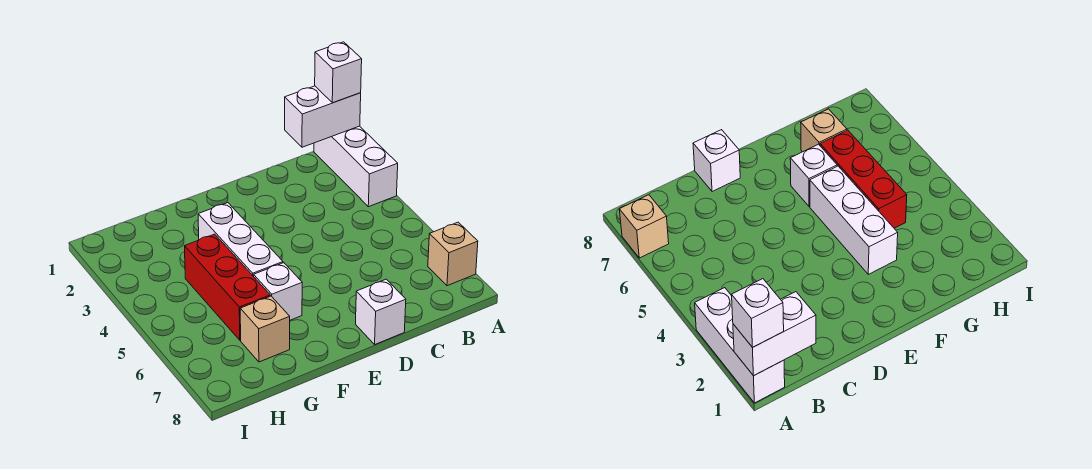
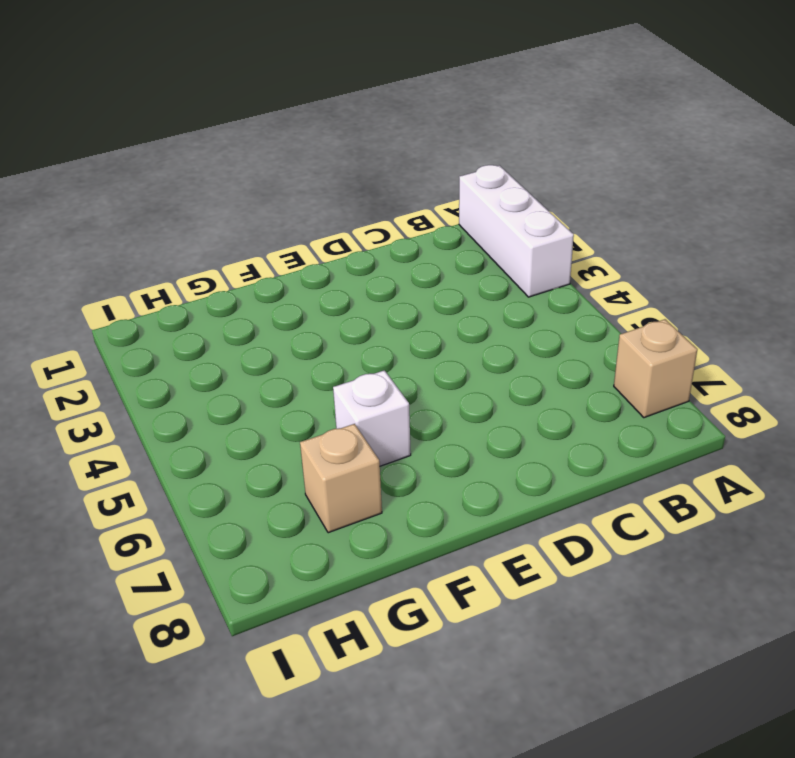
none -> white 1x1 brick [356,279,406,344]
none -> white 1x3 brick [198,203,283,277]

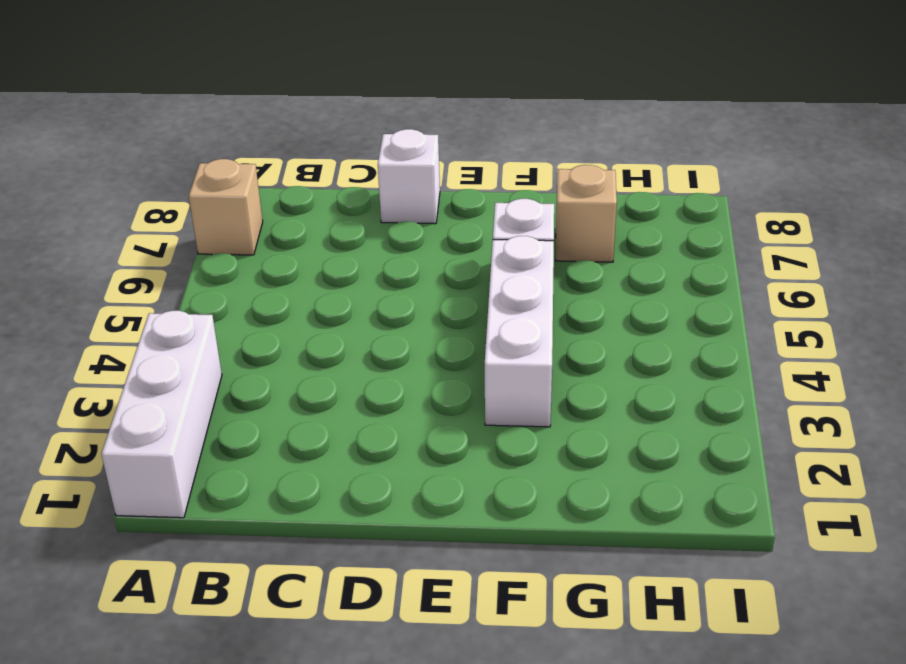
none -> red 1x3 brick [185,234,270,340]
none -> white 1x2 brick [285,86,361,147]

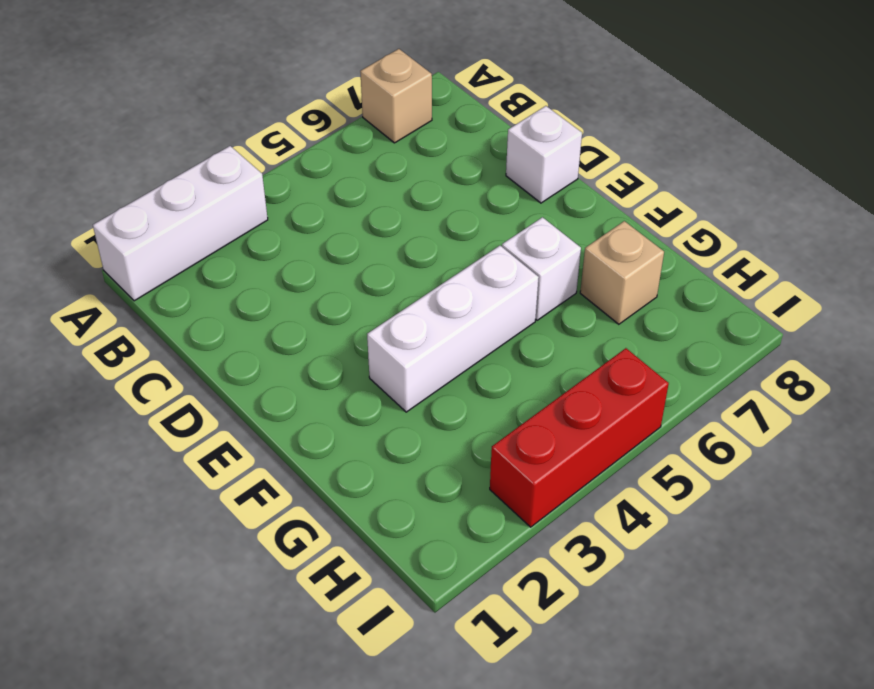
red 1x3 brick [490,348,669,527] -> red 1x3 brick moved to [185,234,270,340]
none -> white 1x2 brick [285,86,361,147]
none -> white 1x1 brick [315,42,362,103]

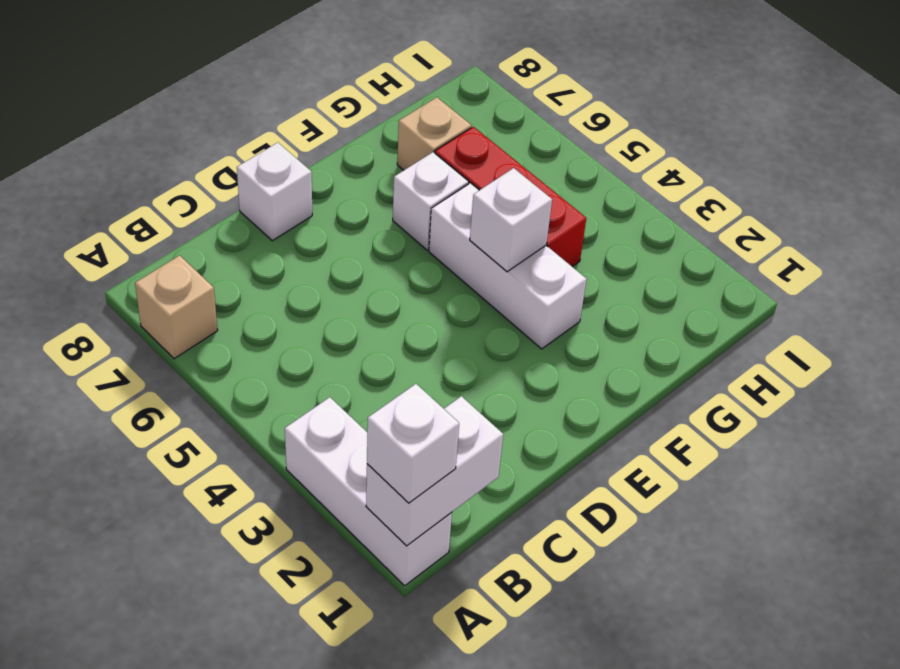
white 1x1 brick [470,168,552,272] -> none

